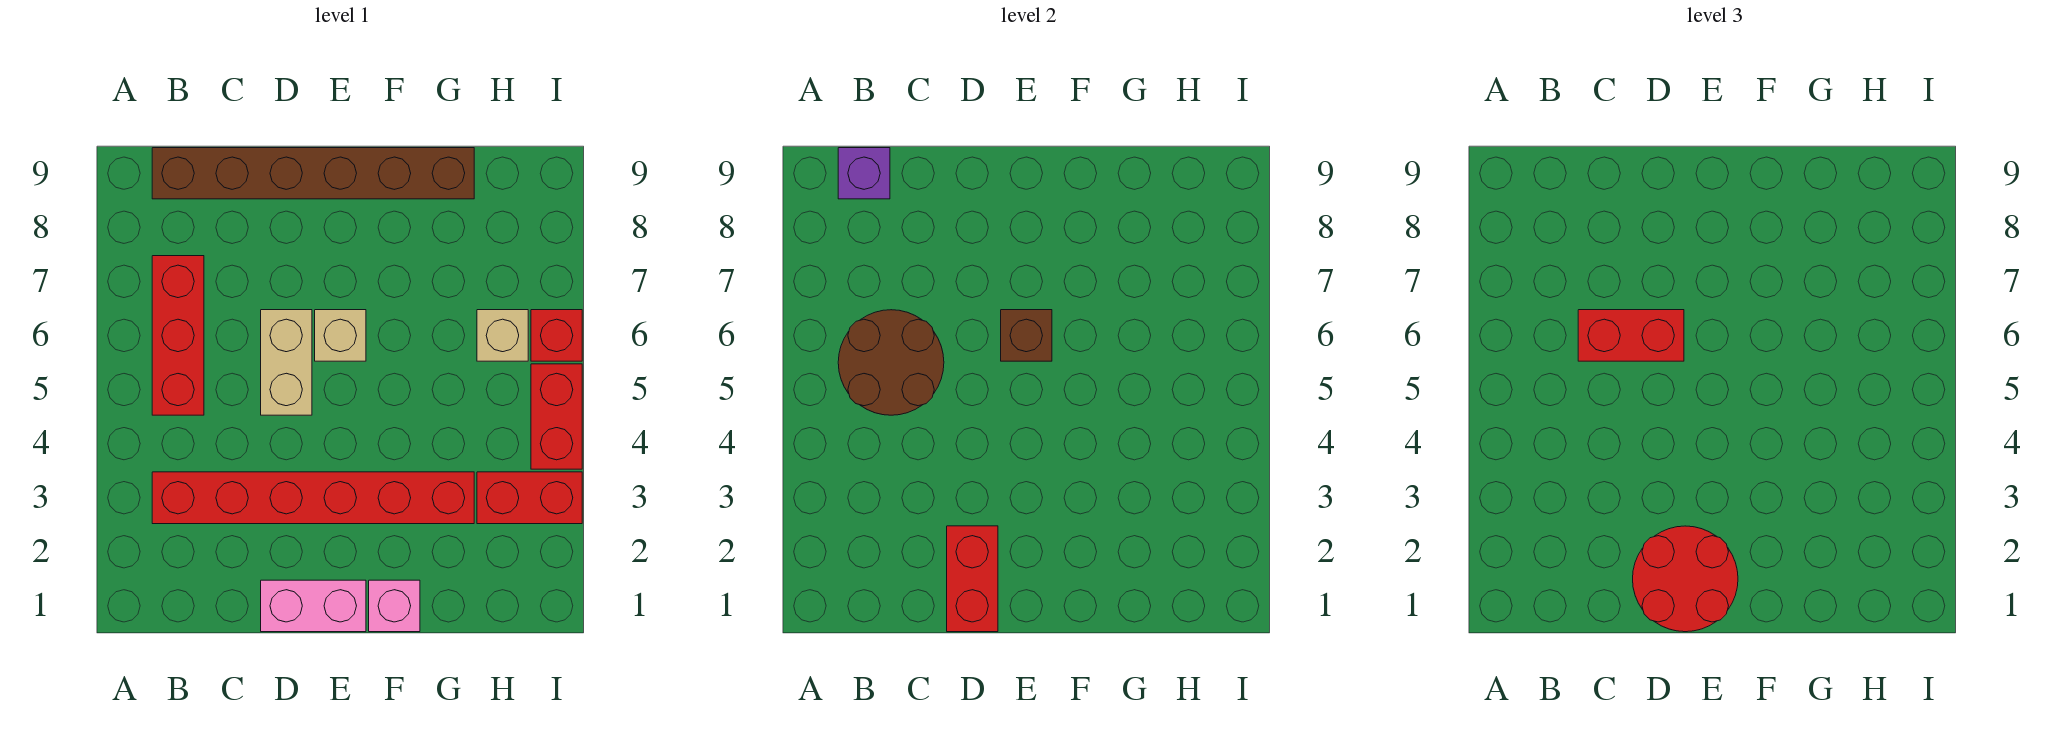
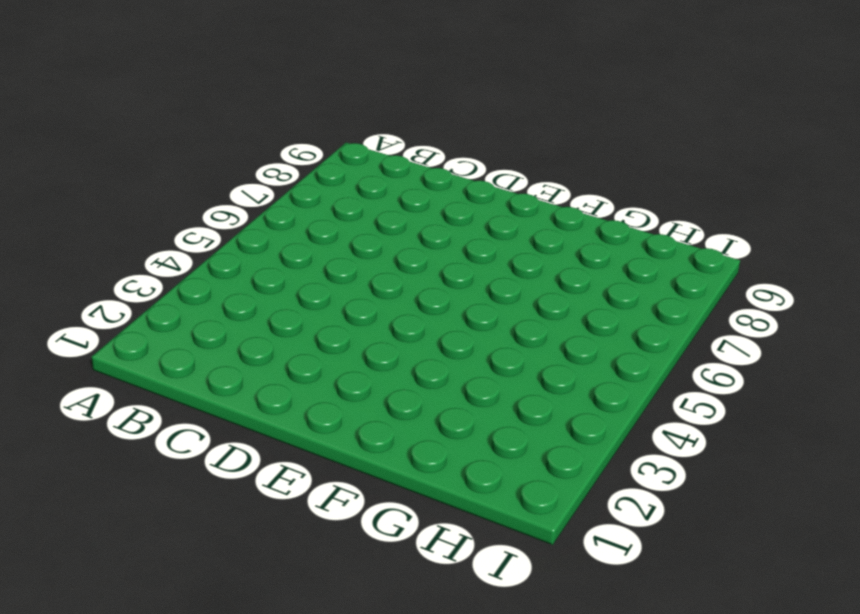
none -> red 1x6 brick [152,472,474,524]
none -> red 1x3 brick [152,256,204,415]
none -> brown 1x6 brick [152,148,474,199]

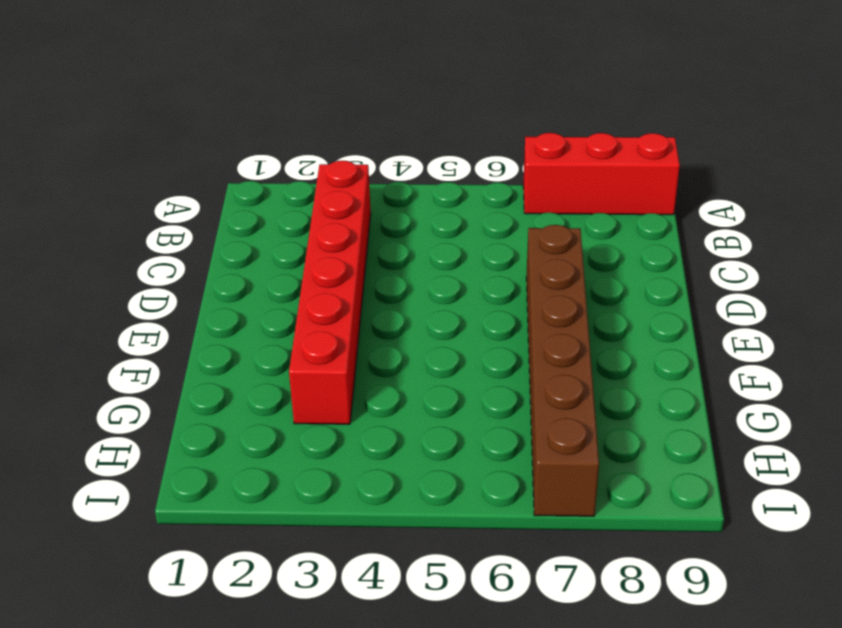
red 1x3 brick [523,133,680,215] -> red 1x3 brick moved to [152,256,204,415]
brown 1x6 brick [526,225,599,516] -> brown 1x6 brick moved to [152,148,474,199]
none -> pink 1x2 brick [261,580,366,632]
none -> tan 1x2 brick [261,310,312,415]
none -> tan 1x1 brick [315,310,366,361]

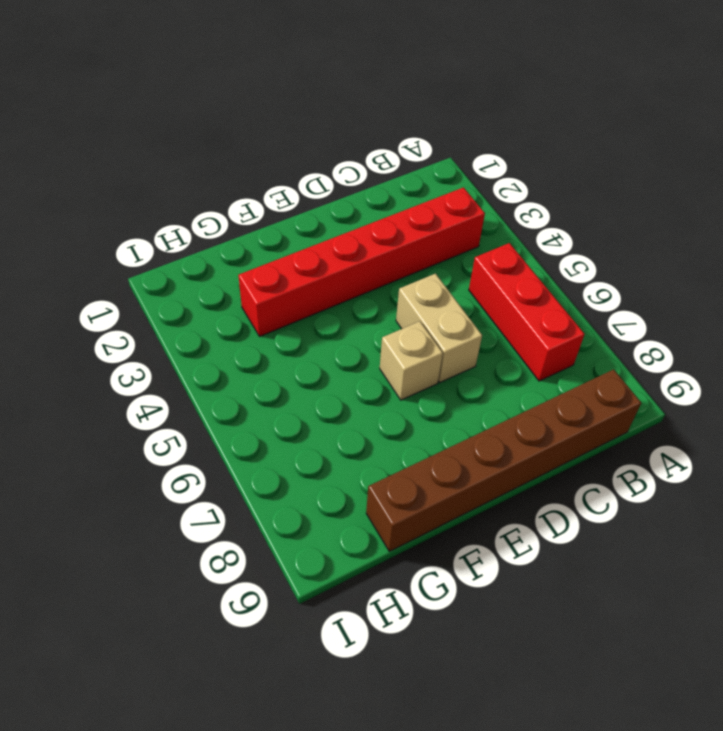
none -> pink 1x2 brick [261,580,366,632]
none -> pink 1x1 brick [369,580,420,632]
none -> red 1x2 brick [477,472,582,524]

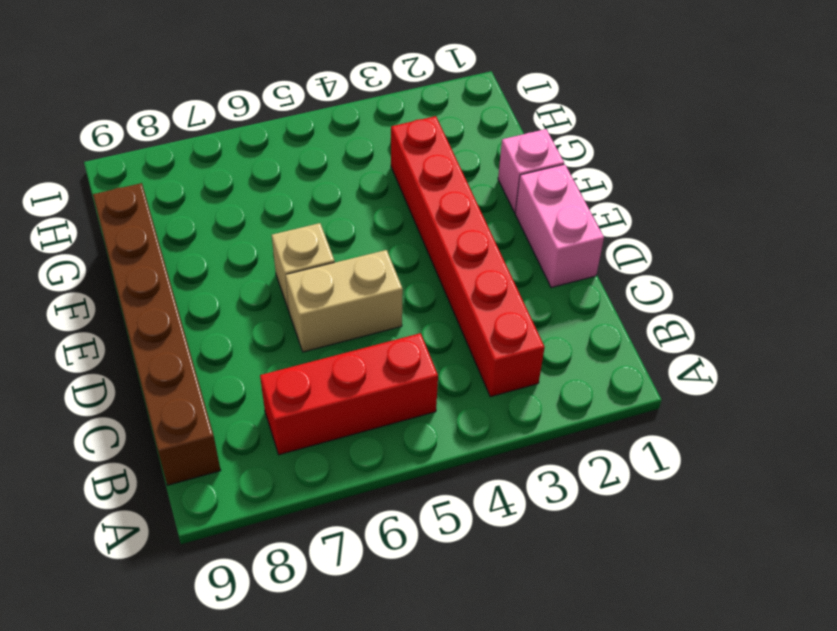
none -> red 1x2 brick [477,472,582,524]
none -> tan 1x1 brick [477,310,528,361]
none -> red 1x2 brick [531,364,582,469]

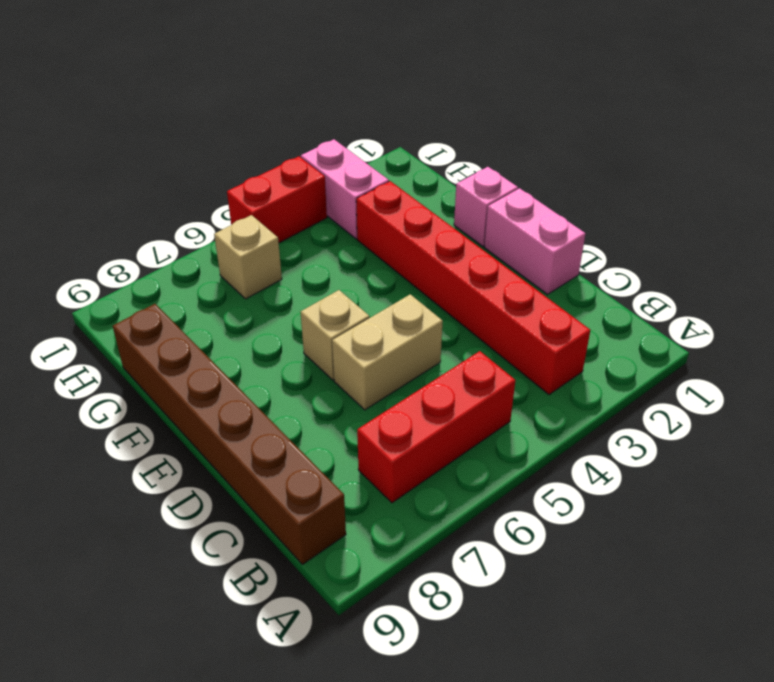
pink 1x2 brick [301,139,389,239] -> red 1x2 brick [477,472,582,524]
none -> red 1x1 brick [531,310,582,361]
none -> brown 2x2 round brick [838,310,944,415]
none -> purple 1x1 brick [838,148,890,199]

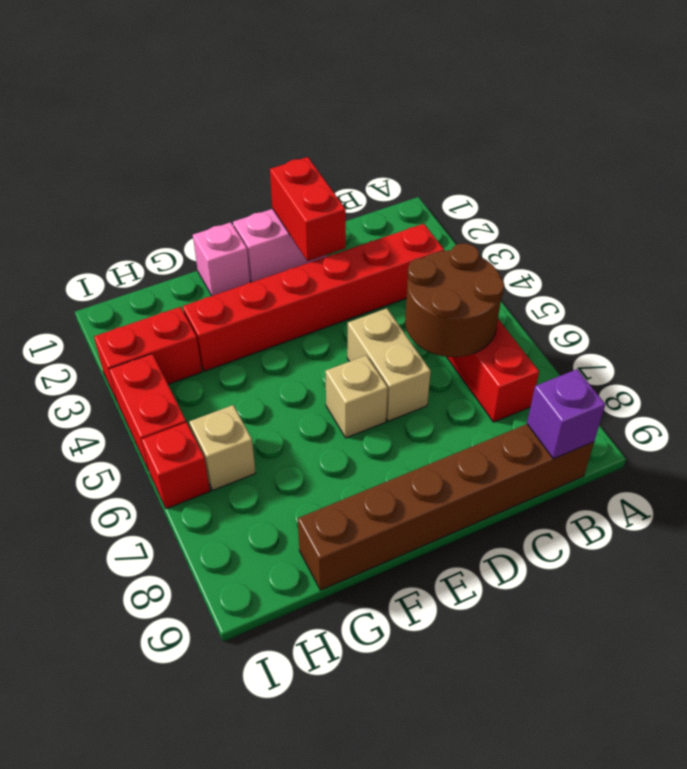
none -> brown 1x1 brick [1001,310,1052,361]
none -> red 1x2 brick [1578,310,1684,361]
none -> red 2x2 round brick [1633,526,1738,632]

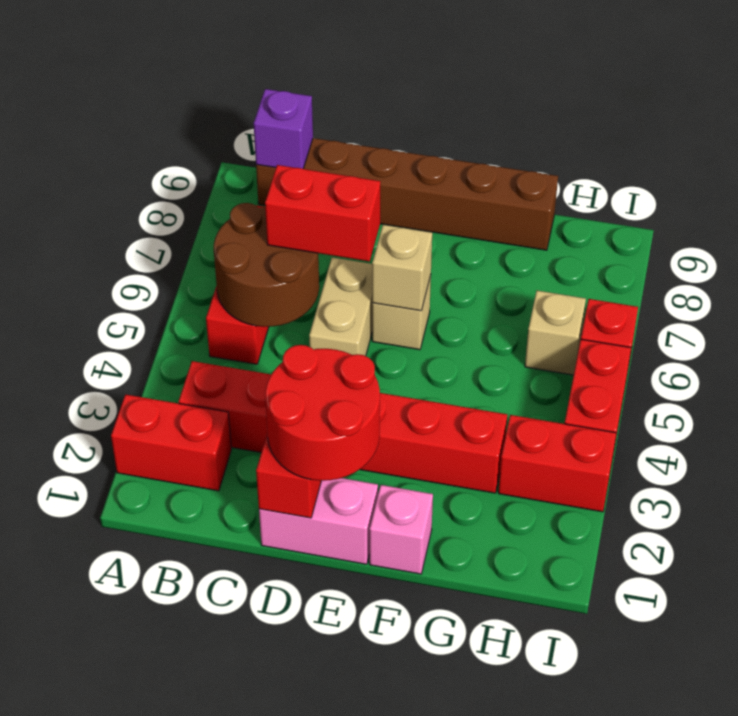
red 1x2 brick [111,394,231,491] -> none
tan 1x1 brick [372,225,432,311] -> brown 1x1 brick [1001,310,1052,361]

